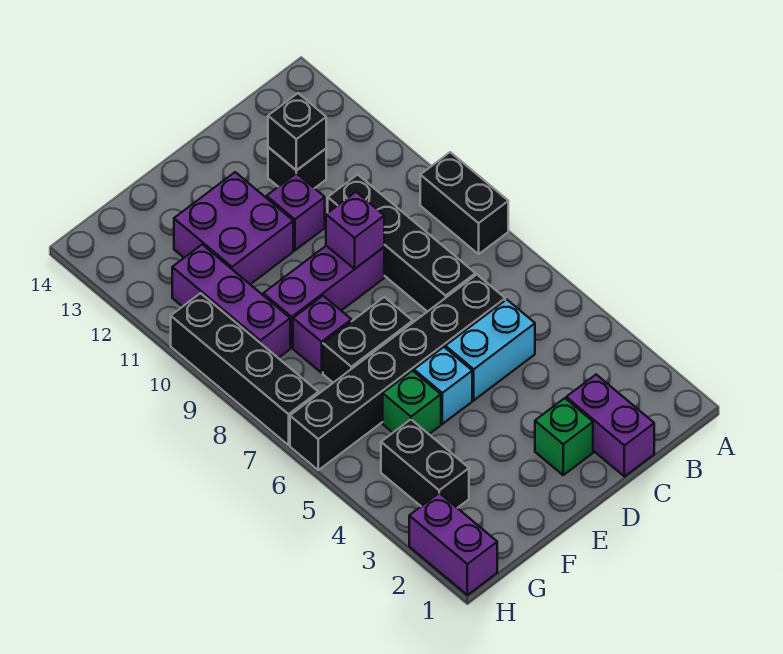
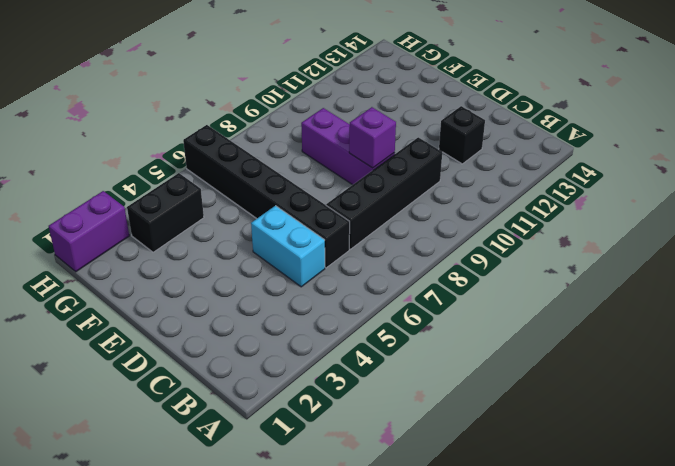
none -> black 1x2 brick [420,152,508,254]
none -> purple 1x2 brick [566,375,654,477]
none -> green 1x1 brick [535,398,593,475]

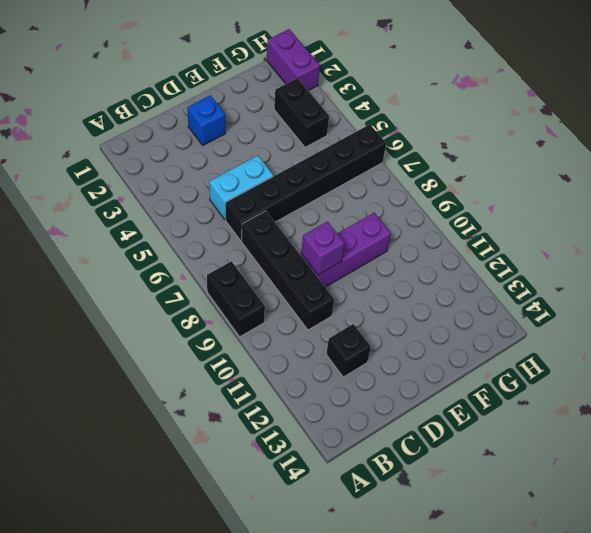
blue 1x1 brick [187,95,225,145] -> green 1x1 brick [535,398,593,475]
none -> purple 1x2 brick [566,375,654,477]
none -> purple 1x1 brick [267,173,325,250]
none -> cyan 1x1 brick [414,347,472,424]

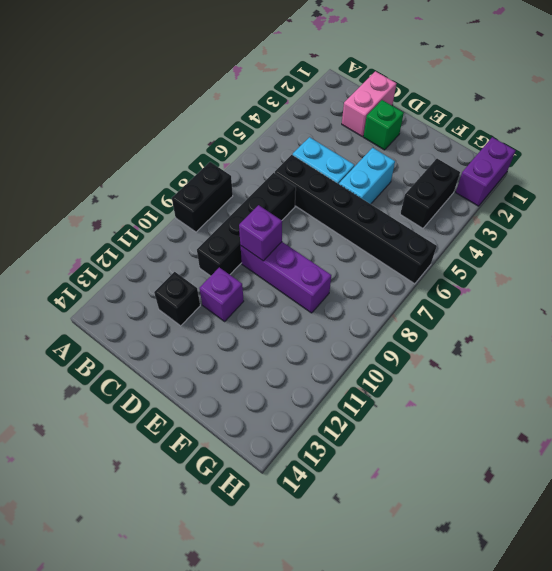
pink 1x2 brick [342,71,396,136] -> purple 1x2 brick [566,375,654,477]
cyan 1x2 brick [339,148,395,204] -> cyan 1x1 brick [414,347,472,424]
none -> black 1x2 brick [323,297,413,383]
none -> purple 2x2 brick [174,172,293,284]
none -> green 1x1 brick [383,371,441,434]

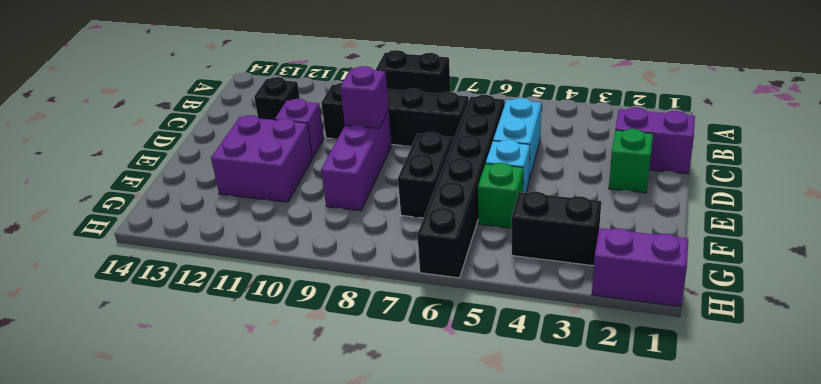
none -> purple 1x1 brick [293,296,351,373]
none -> purple 1x3 brick [172,245,290,358]
none -> black 1x4 brick [171,293,318,445]

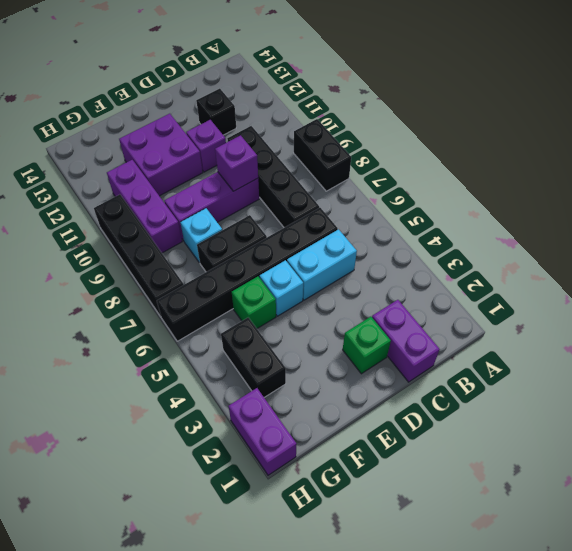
cyan 1x1 brick [180,208,222,263] -> purple 1x1 brick [293,296,351,373]
none -> black 1x1 brick [268,93,326,171]

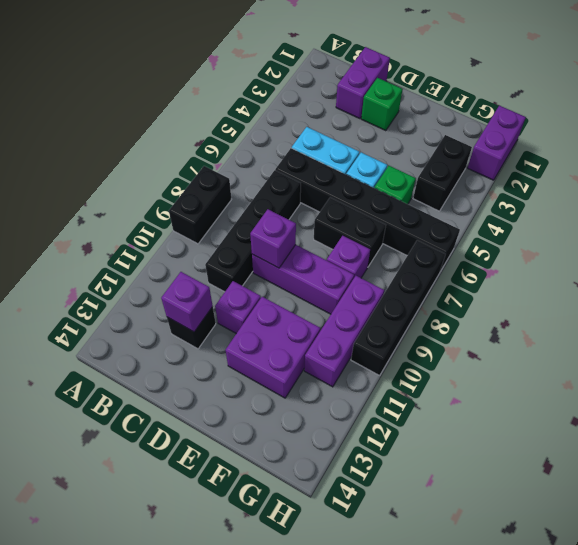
purple 1x1 brick [161,272,213,332] -> black 1x1 brick [268,93,326,171]

